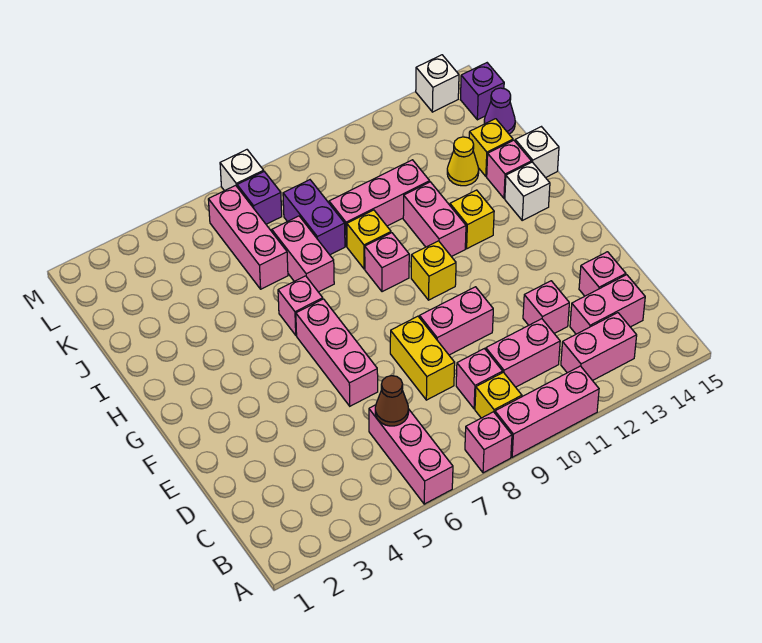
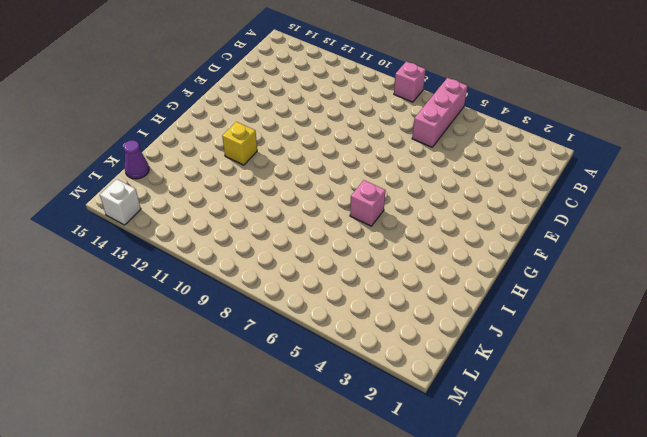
none -> pink 1x3 brick [495,366,599,457]
none -> yellow 1x1 brick [475,372,522,418]
none -> pink 1x2 brick [561,313,637,381]
none -> pink 1x1 brick [456,349,503,409]

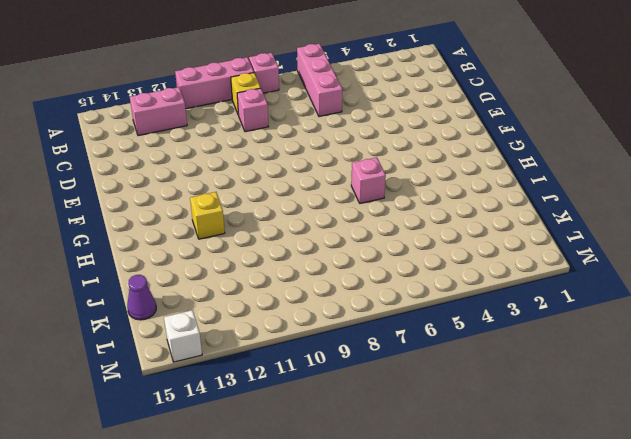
none -> pink 1x2 brick [486,319,560,387]
none -> pink 1x2 brick [570,275,645,334]
none -> yellow 1x2 brick [390,316,455,400]
none -> pink 1x1 brick [523,281,569,333]

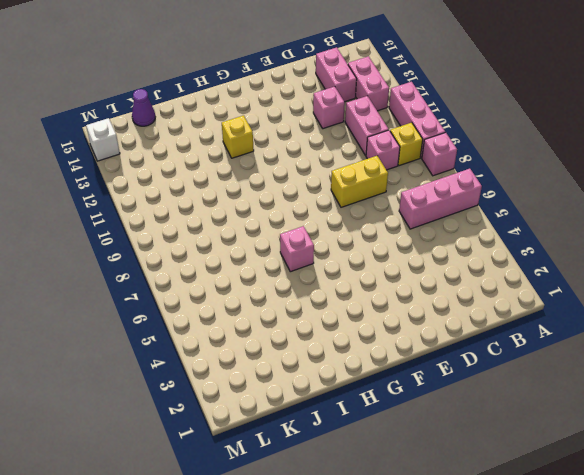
none -> pink 1x1 brick [579,252,626,296]
none -> pink 1x3 brick [296,299,378,406]
none -> pink 1x2 brick [419,287,493,355]
none -> yellow 1x1 brick [411,241,456,300]

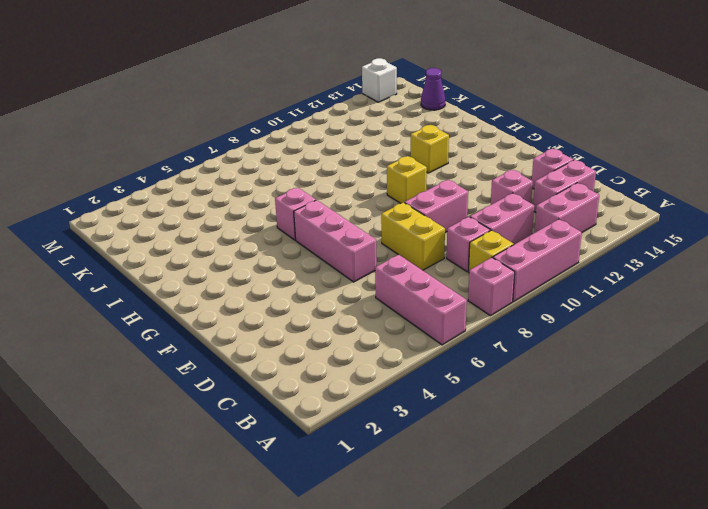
none -> pink 1x1 brick [365,233,409,292]
none -> pink 1x2 brick [403,182,466,257]
none -> white 1x1 brick [505,162,550,220]
none -> pink 1x2 brick [272,216,334,292]

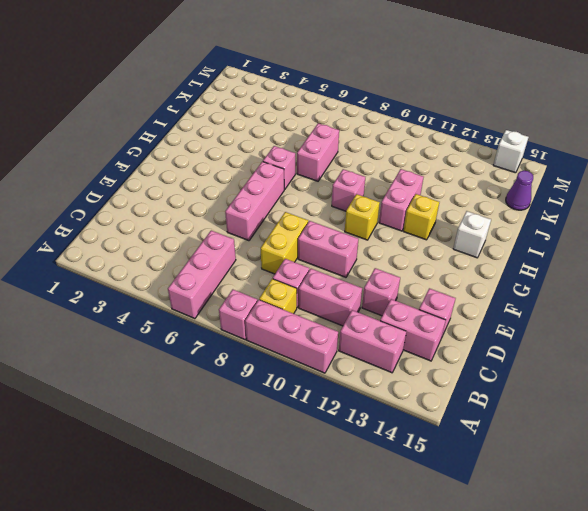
none -> yellow 1x1 brick [347,210,391,269]
none -> pink 1x1 brick [487,140,531,198]
none -> white 1x1 brick [515,127,559,178]
none -> pink 1x3 brick [208,185,288,289]

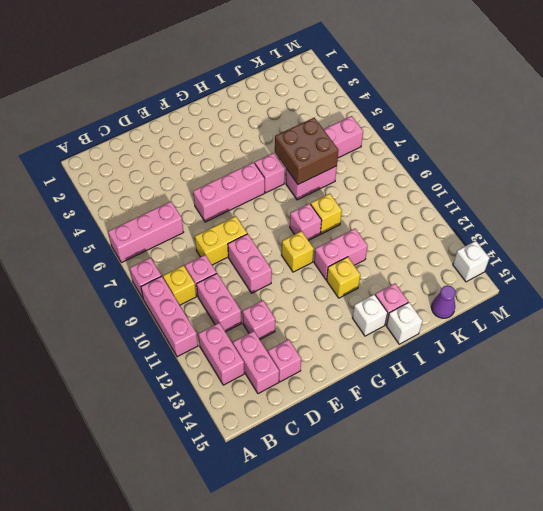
brown 2x2 brick [275,118,339,184] -> none
none -> purple 1x2 brick [283,180,345,255]
none -> pink 1x3 brick [329,160,430,246]
none -> yellow 1x1 cone [447,137,479,186]
none -> yellow 1x1 brick [469,119,513,176]

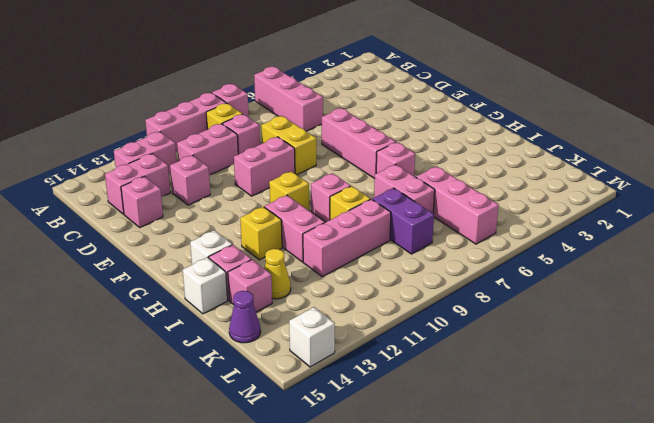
pink 1x1 brick [228,260,272,312] -> yellow 1x1 brick [469,119,513,176]
none -> purple 1x1 brick [237,172,282,224]
none -> purple 1x1 brick [460,63,504,120]
none -> white 1x1 brick [220,150,264,191]
none -> brown 1x1 cone [375,376,409,426]

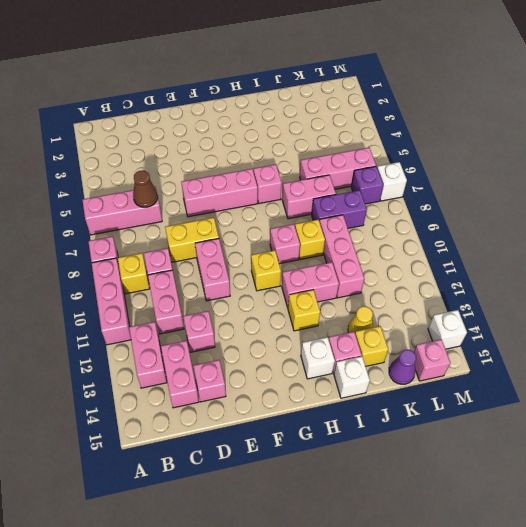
pink 1x1 brick [414,339,450,381] -> purple 1x1 brick [460,63,504,120]

